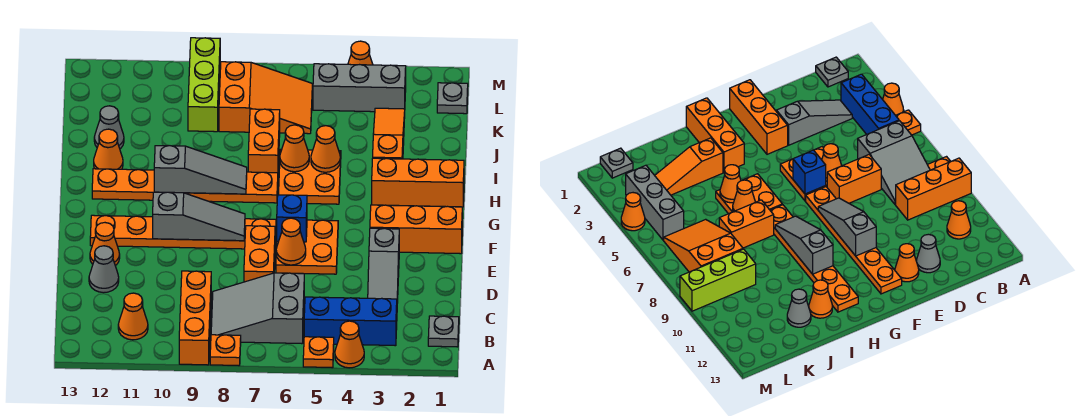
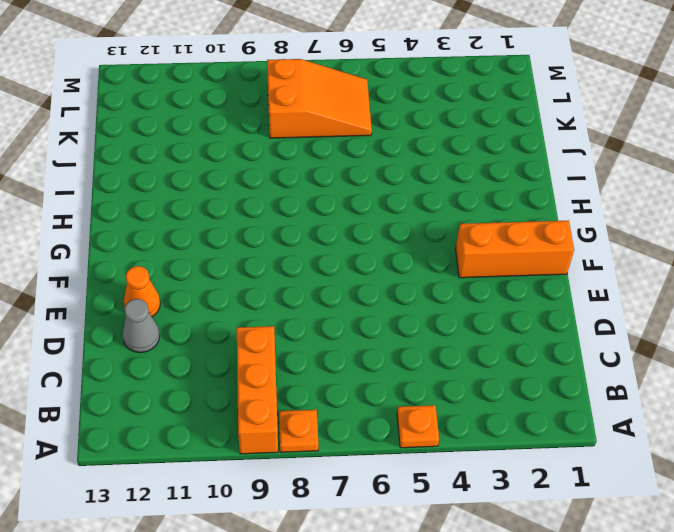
none -> orange 1x1 cone [335,321,364,368]
none -> grey 1x1 plate [428,316,459,347]
none -> blue 1x3 brick [304,297,397,346]
none -> grey 2x3 slope [211,273,304,344]

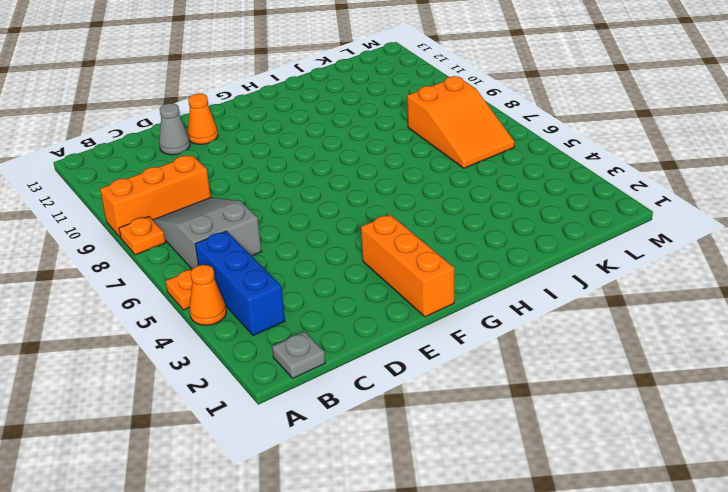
none -> orange 1x1 cone [118,293,148,340]
none -> grey 1x3 slope [368,228,399,303]
none -> orange 1x2 brick [244,226,275,282]
none -> orange 2x2 plate [276,220,338,274]

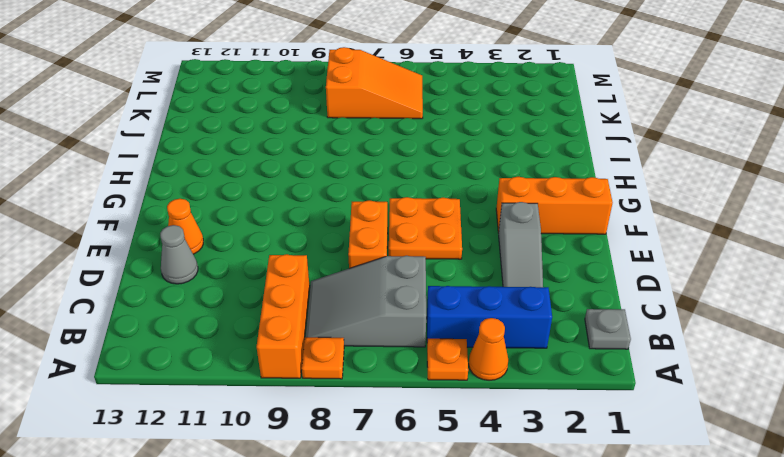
none -> orange 1x1 cone [118,293,148,340]
none -> orange 1x6 plate [90,215,276,249]
none -> orange 1x3 brick [372,158,464,207]
none -> orange 2x2 plate [279,149,341,204]

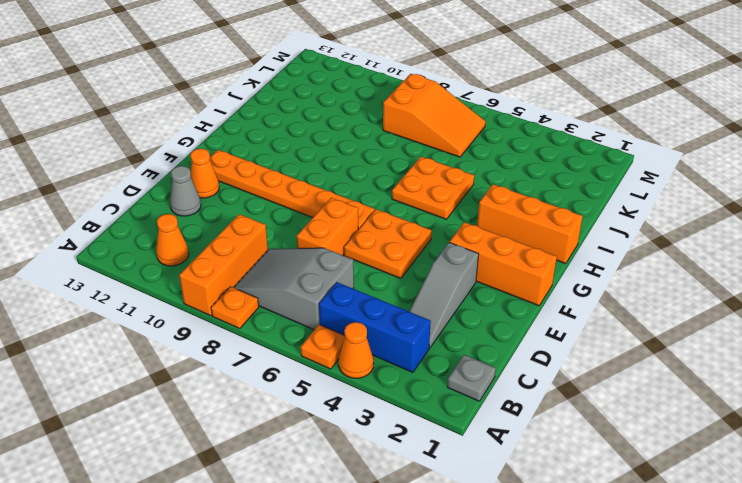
none -> orange 1x6 plate [92,169,278,203]
none -> orange 1x3 slope [373,108,405,159]
none -> orange 1x2 brick [248,109,280,173]
none -> orange 1x1 cone [94,129,123,169]

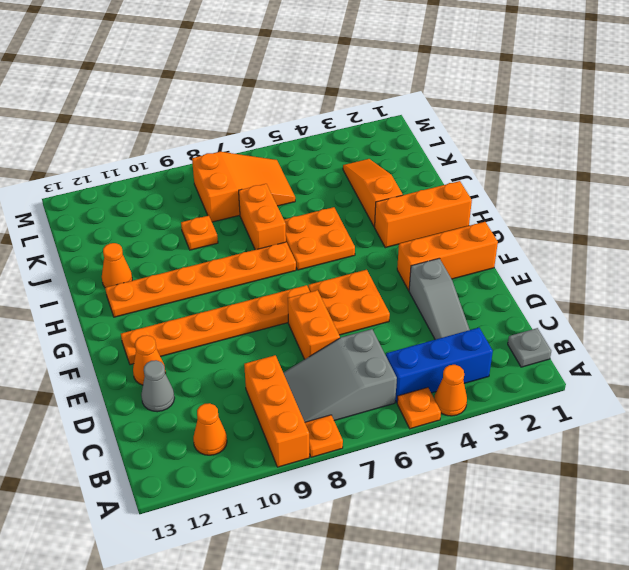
orange 1x1 plate [181,216,218,250] -> none
none -> grey 1x1 cone [94,106,124,149]
none -> lime 1x3 brick [188,38,220,132]
none -> grey 1x1 plate [437,83,468,114]
none -> grey 1x3 brick [313,64,406,112]

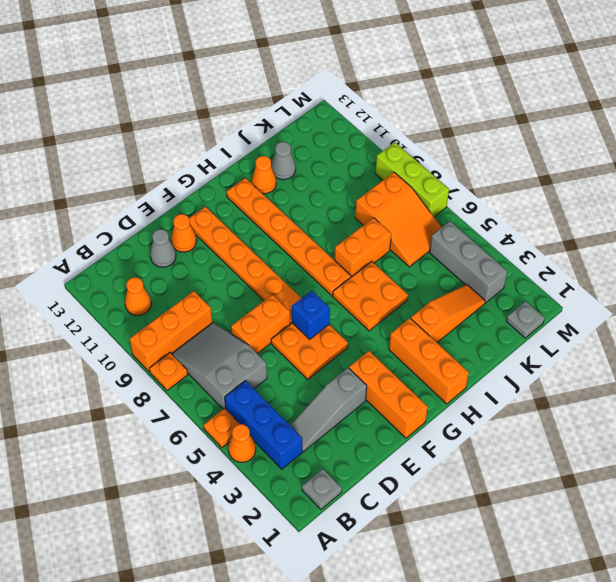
lime 1x3 brick [376,142,449,216] -> lime 1x3 brick turned to [188,38,220,132]
none -> orange 1x1 cone [348,41,373,65]
none -> orange 1x1 cone [276,218,306,265]
none -> grey 1x3 slope [153,192,245,241]
none -> grey 1x3 slope [154,146,247,194]

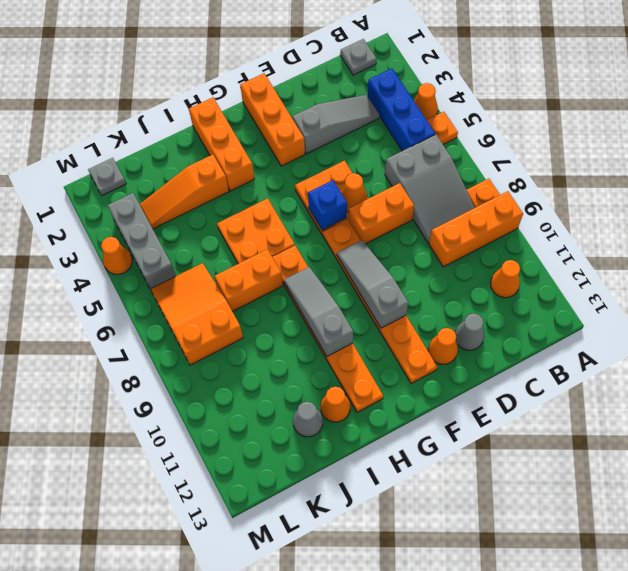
none -> lime 1x3 brick [188,38,220,132]
none -> orange 1x1 cone [311,126,340,172]
none -> orange 1x1 cone [280,125,309,172]

